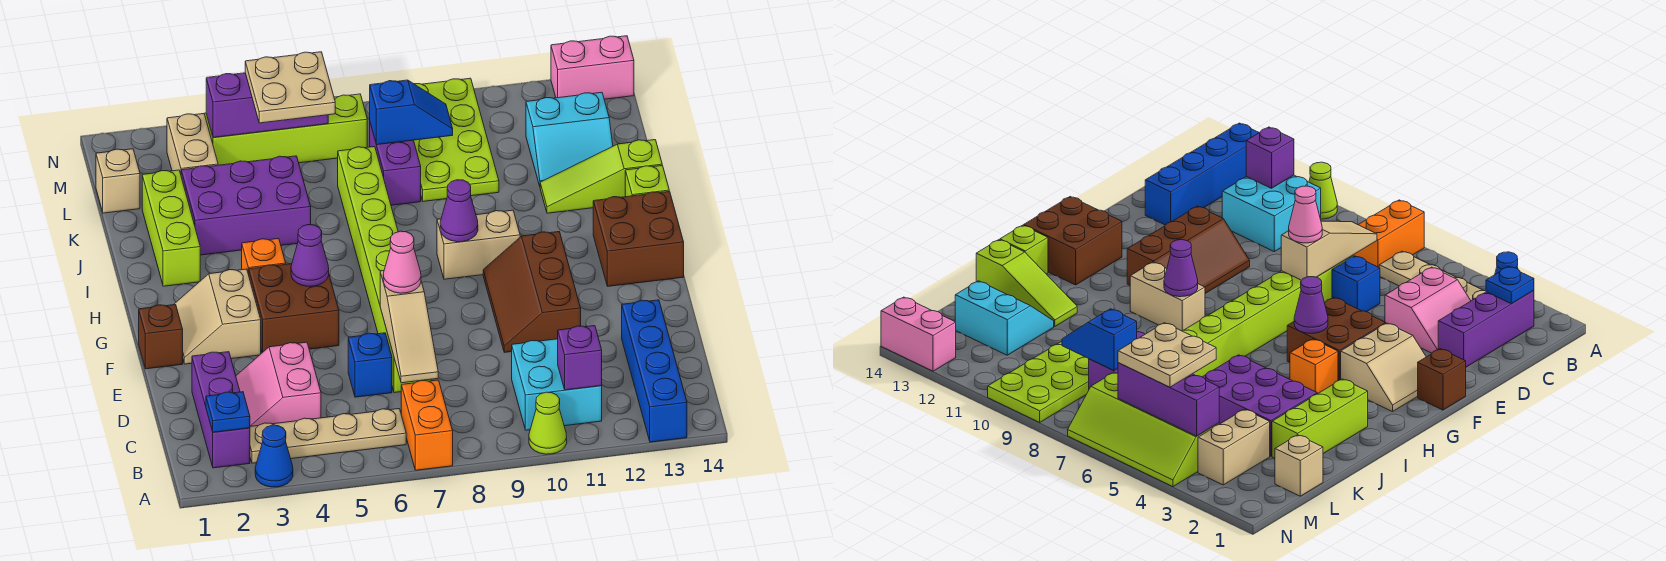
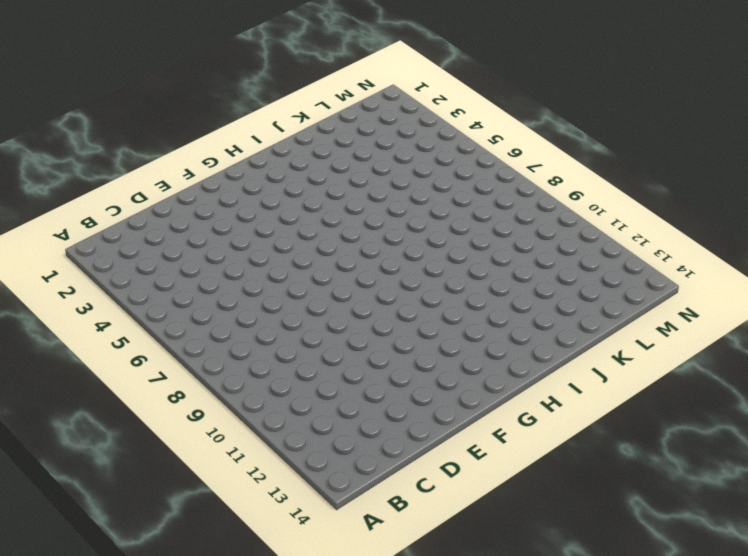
none -> blue 1x1 cone [255,425,293,487]
none -> orange 1x2 brick [401,380,453,470]
none -> lime 1x1 cone [529,392,567,454]
none -> blue 1x4 brick [622,300,687,442]

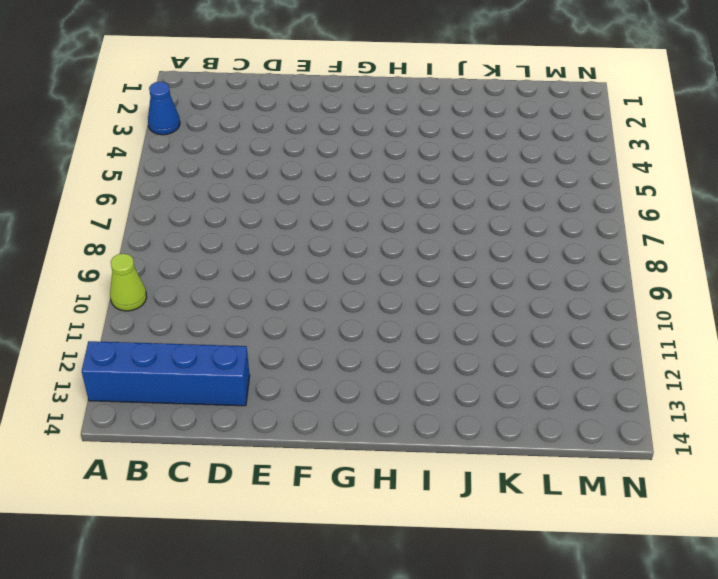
none -> orange 1x2 brick [401,380,453,470]
none -> purple 1x3 brick [192,352,250,468]
none -> tan 1x4 plate [250,409,406,463]
none -> cyan 2x2 brick [512,339,602,430]

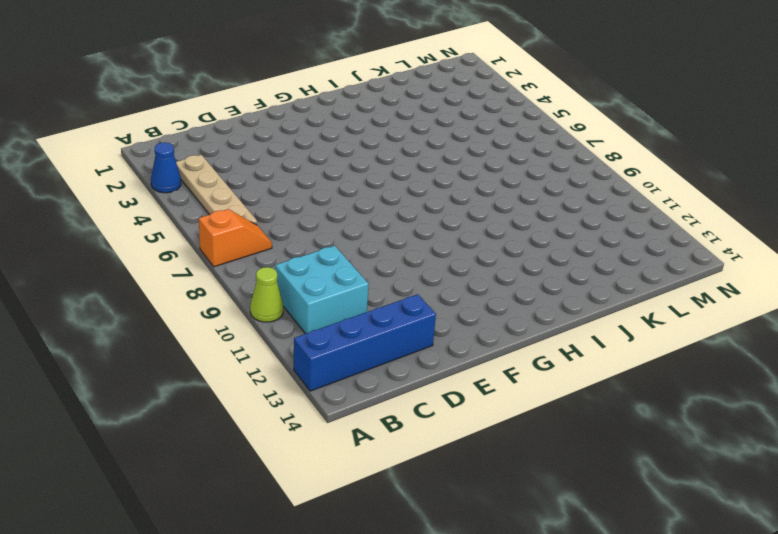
orange 1x2 slope [199,209,272,267] -> orange 1x2 brick [401,380,453,470]
none -> purple 1x3 brick [192,352,250,468]
none -> pink 2x2 slope [236,342,321,426]
none -> blue 1x1 brick [348,333,392,397]
none -> lime 1x8 brick [338,147,431,393]

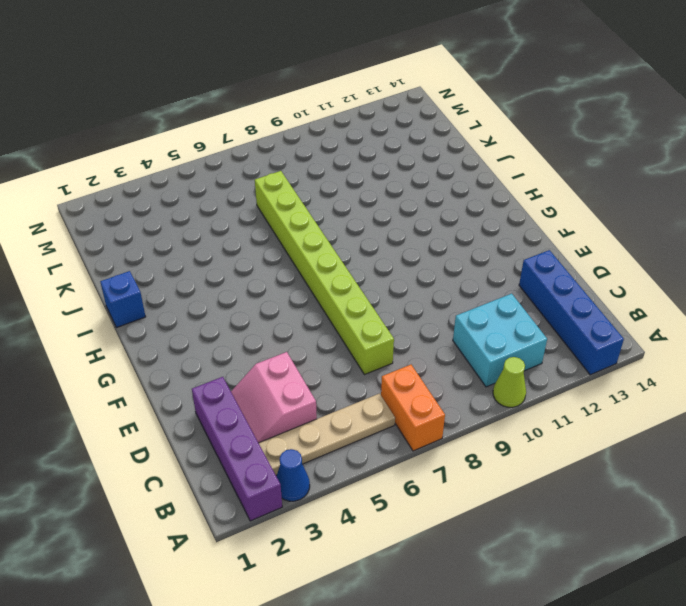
purple 1x4 brick [192,377,282,521] -> purple 1x3 brick [192,352,250,468]
blue 1x1 brick [100,271,146,328] -> blue 1x1 brick moved to [348,333,392,397]
none -> brown 2x3 slope [483,232,581,352]
none -> brown 1x1 brick [139,305,183,369]
none -> tan 2x2 slope [174,269,261,364]
none -> brown 2x2 brick [249,264,339,353]

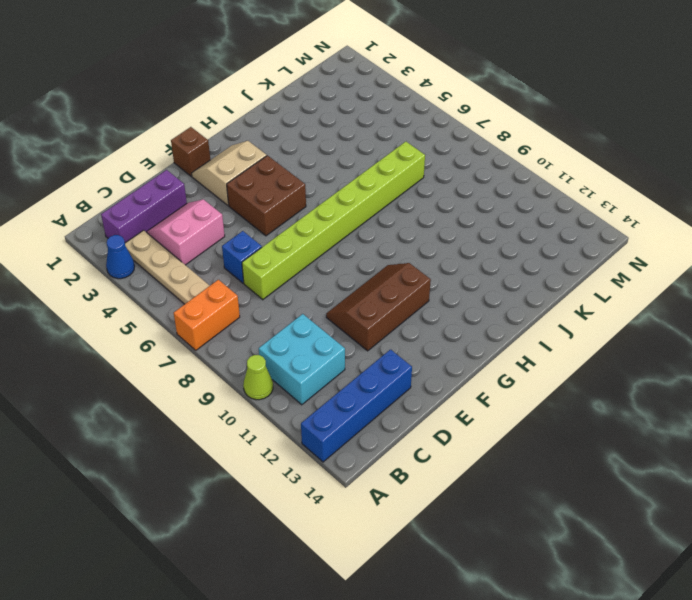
none -> brown 2x2 brick [593,191,684,286]
none -> orange 1x1 brick [242,239,286,275]
none -> tan 1x2 brick [437,210,520,279]
none -> lime 1x3 brick [142,170,200,286]

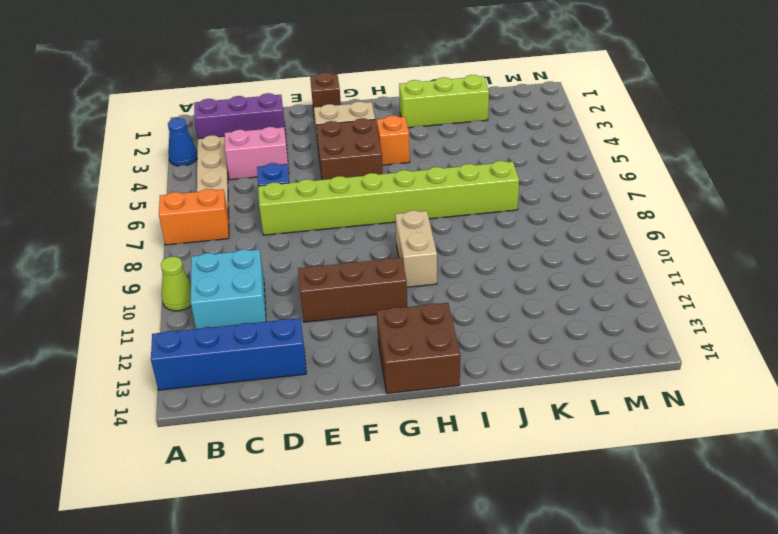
none -> lime 1x1 brick [625,166,669,197]
none -> purple 2x3 brick [181,156,311,255]
none -> lime 1x3 slope [540,140,662,213]
none -> purple 1x2 brick [370,123,421,205]

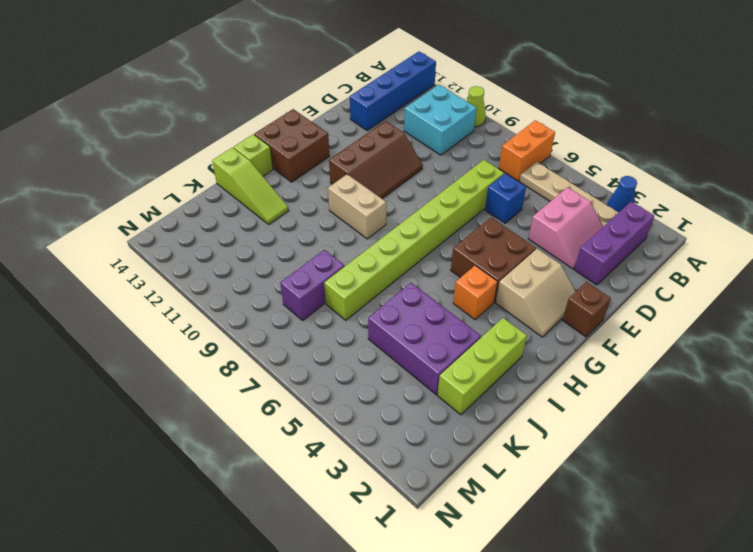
none -> lime 2x4 plate [414,78,499,201]
none -> cyan 2x2 slope [526,92,613,186]
none -> tan 1x1 brick [96,149,140,213]
none -> tan 1x2 brick [167,114,218,174]

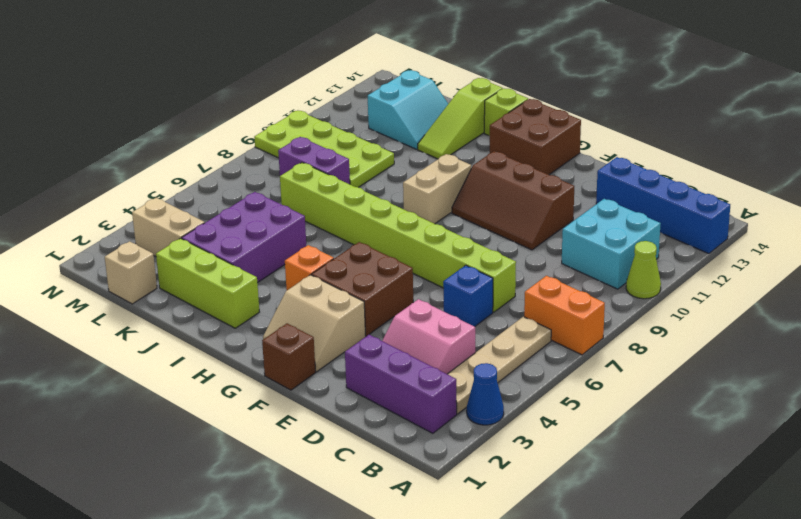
none -> lime 2x4 slope [204,94,367,165]
none -> pink 1x2 brick [551,36,634,99]
none -> blue 1x1 plate [206,392,250,432]
none -> purple 1x1 brick [558,326,602,390]

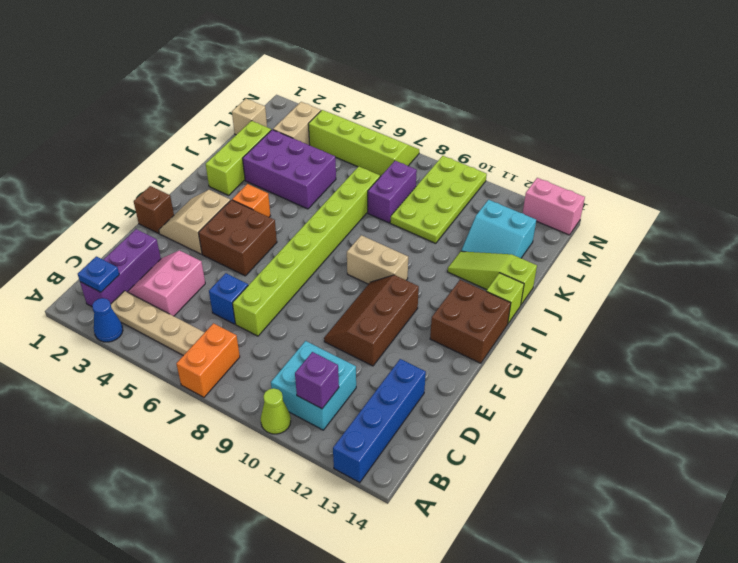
none -> tan 1x3 slope [380,271,438,383]
none -> purple 1x1 cone [291,225,329,286]
none -> purple 1x1 cone [440,180,478,242]
none -> blue 1x2 slope [370,80,453,145]

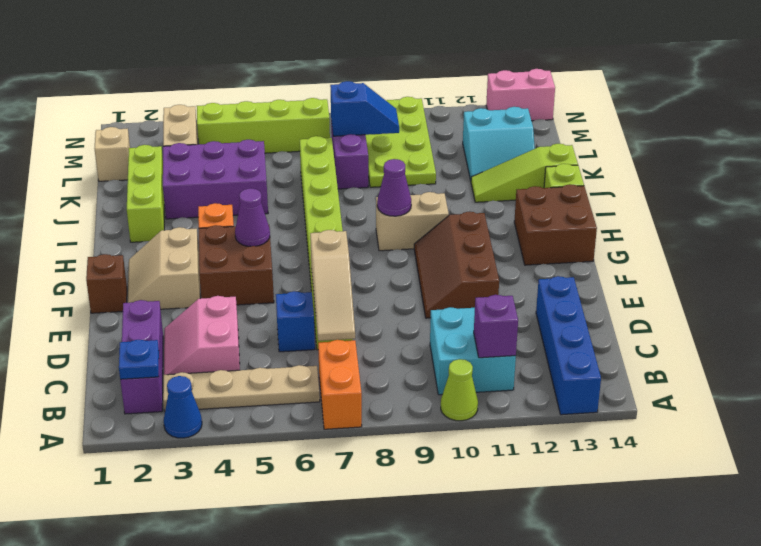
none -> purple 1x3 brick [206,73,328,137]
none -> pink 1x1 cone [383,231,421,293]
none -> tan 2x2 plate [245,52,335,123]

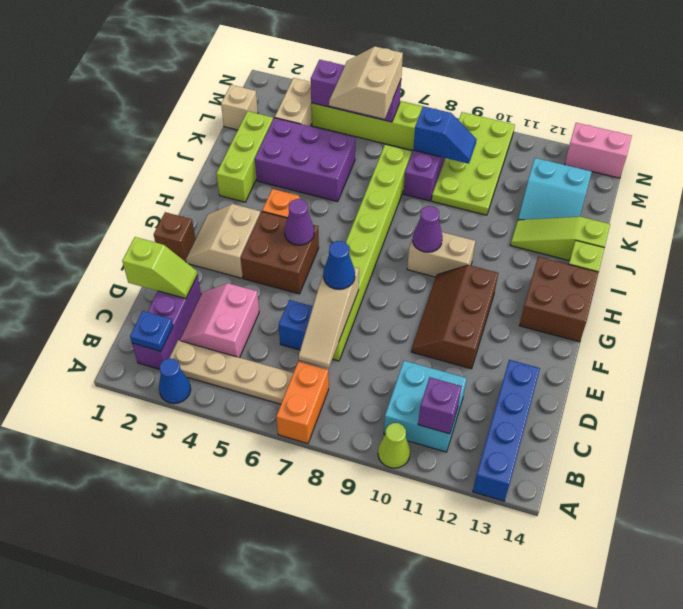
lime 1x2 slope [122,237,197,299] -> none
blue 1x1 cone [323,241,355,289] -> pink 1x1 cone [383,231,421,293]
tan 2x2 slope [329,47,403,119] -> tan 2x2 plate [245,52,335,123]

